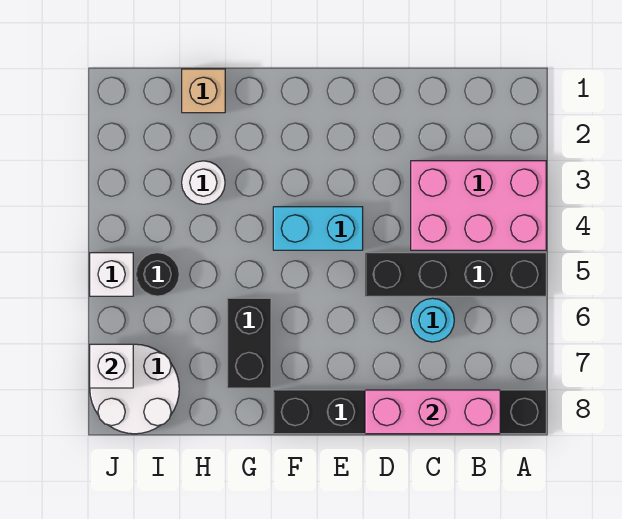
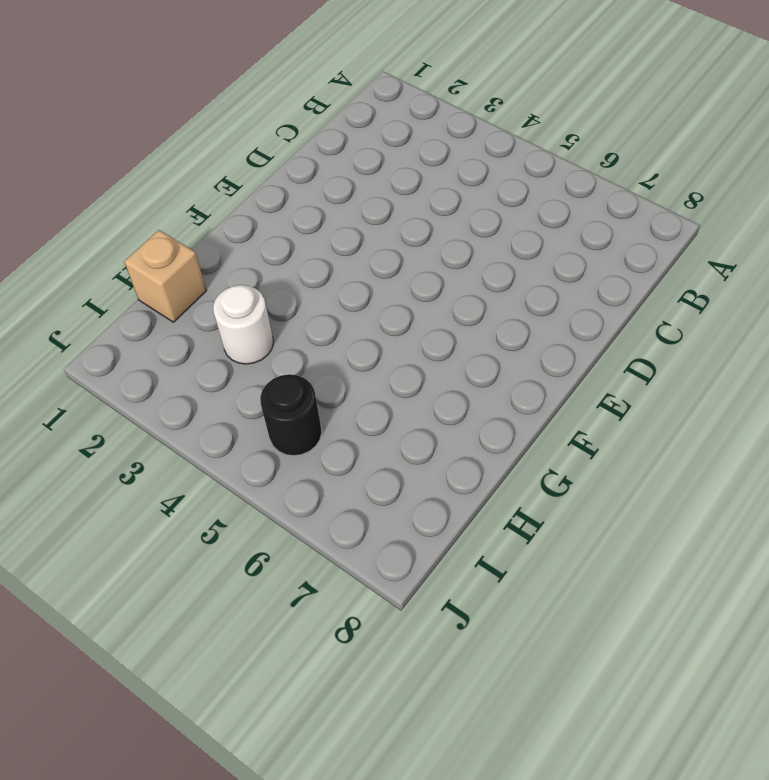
none -> pink 2x3 brick [411,161,546,250]
none -> black 1x4 brick [365,253,546,296]
none -> black 1x6 brick [273,390,546,434]

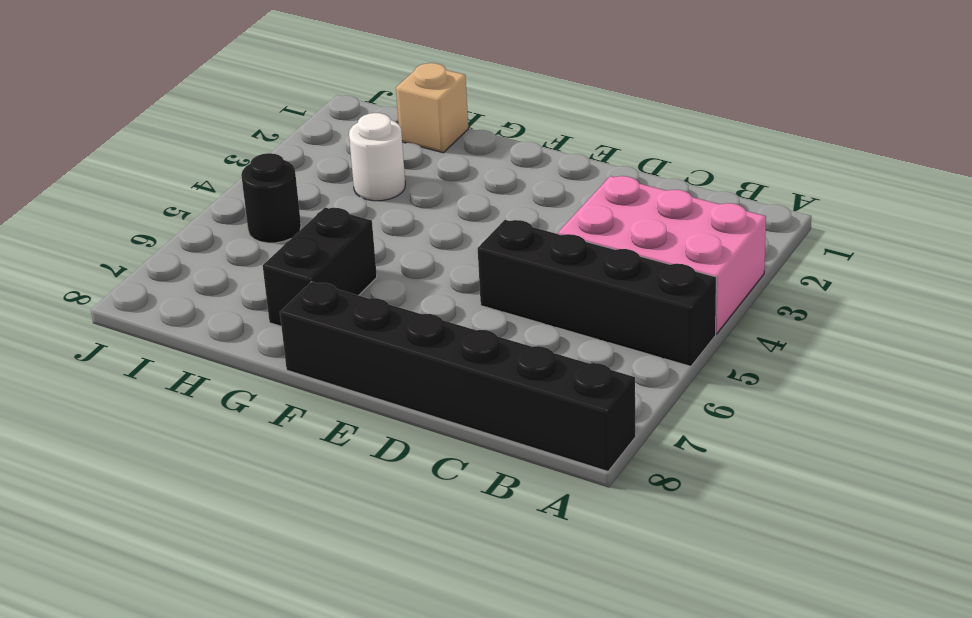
none -> cyan 1x1 round brick [411,298,454,342]
none -> cyan 1x2 brick [273,207,363,250]
none -> white 2x2 round brick [90,344,179,434]

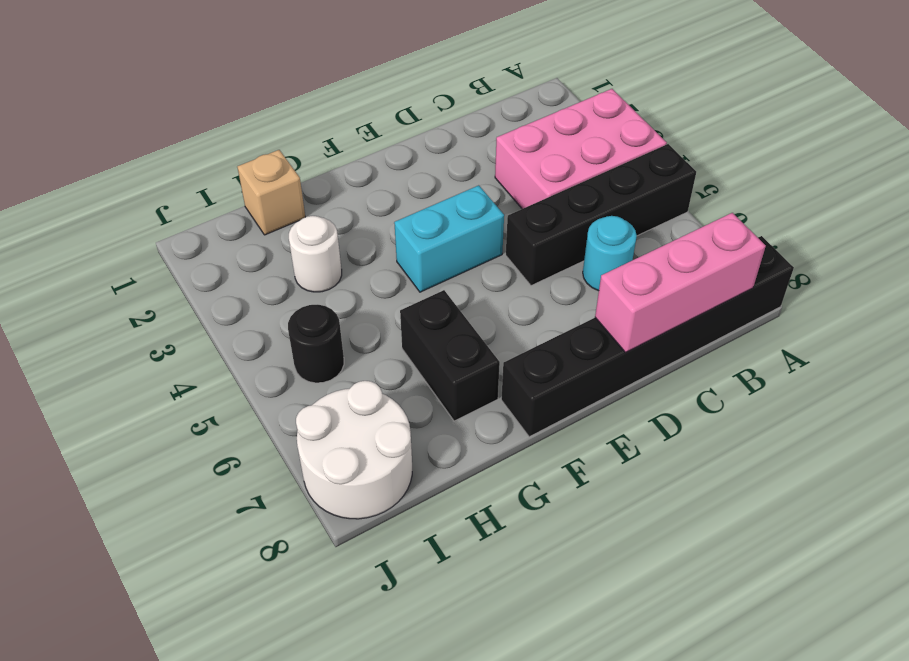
none -> white 1x1 brick [90,253,133,296]
none -> white 1x1 brick [90,344,133,388]

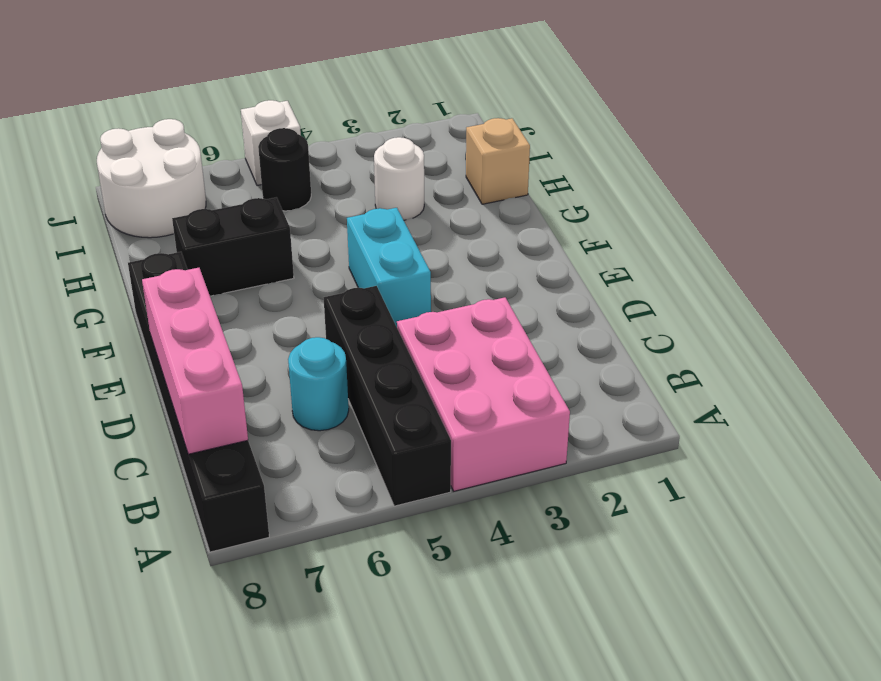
none -> white 1x1 brick [90,344,133,388]

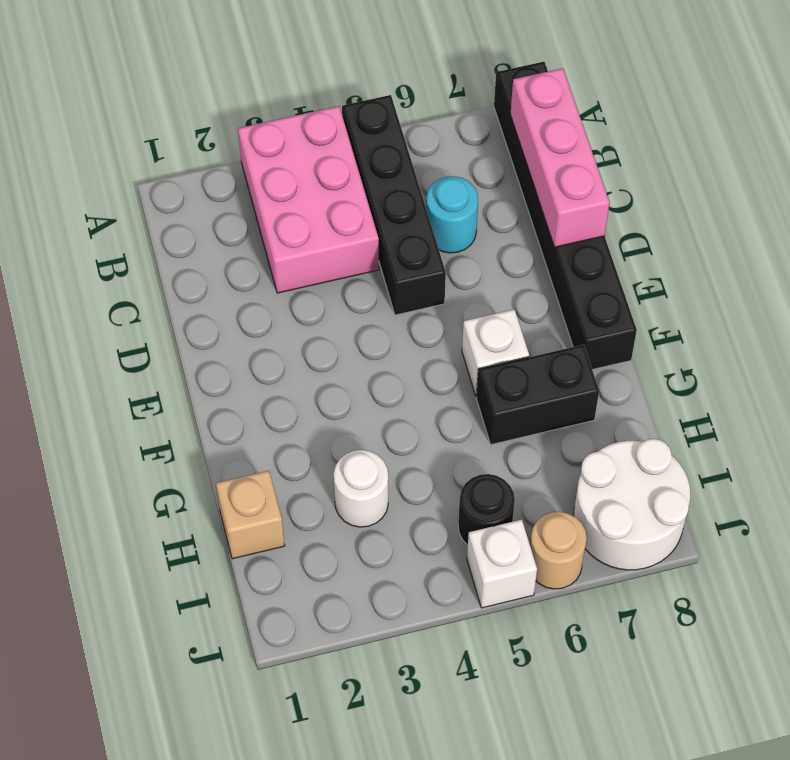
white 1x1 brick [462,309,529,397] -> white 1x1 brick moved to [90,344,133,388]
tan 1x1 round brick [530,512,587,589] -> none
none -> cyan 1x2 brick [273,207,363,250]

